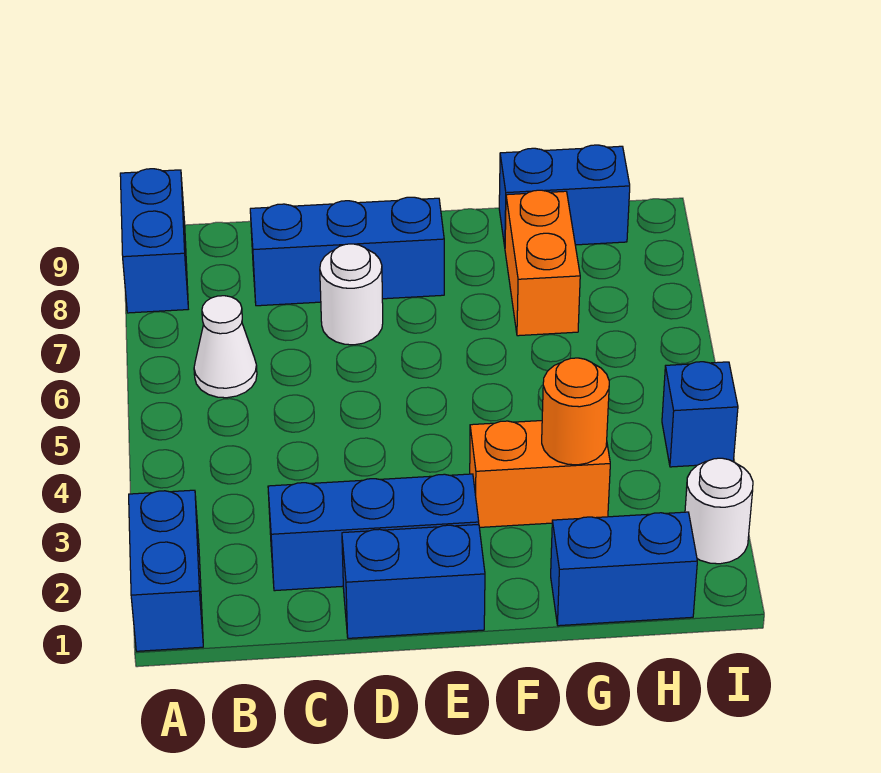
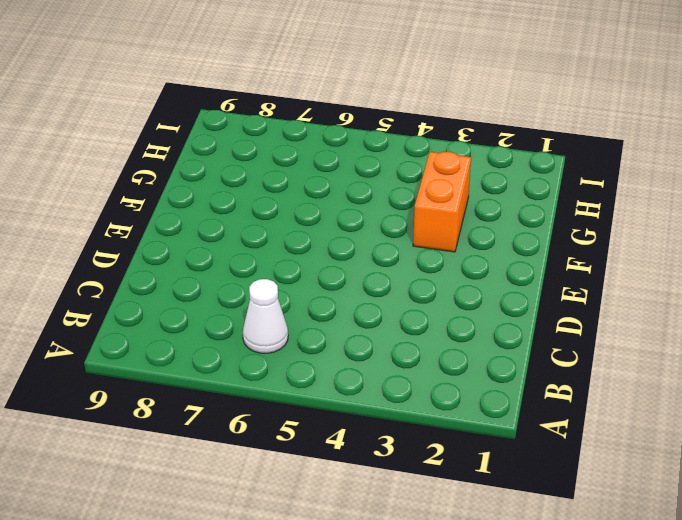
none -> blue 1x2 brick [129,490,203,651]
none -> blue 1x2 brick [120,169,188,313]
none -> blue 1x3 brick [268,474,479,591]

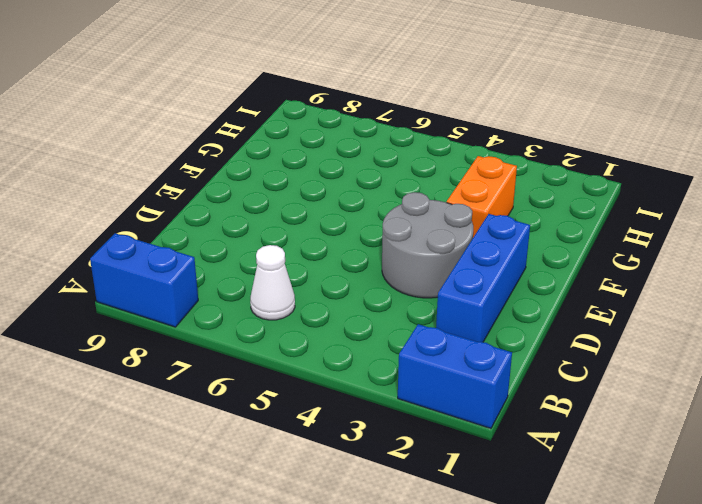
grey 2x2 round brick [382,192,473,298] -> none
none -> blue 1x3 brick [250,197,444,306]
none -> blue 1x2 brick [342,524,485,638]
none -> white 1x1 round brick [320,244,383,345]

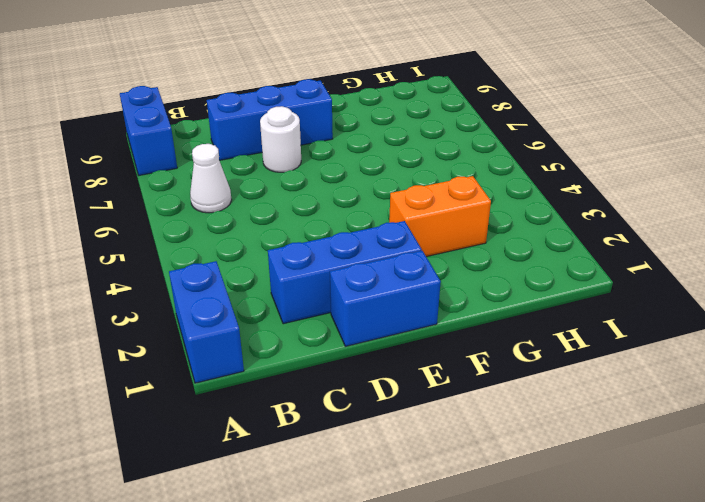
none -> blue 1x2 brick [551,512,697,626]
none -> orange 1x2 brick [505,190,580,336]
none -> blue 1x2 brick [499,145,630,246]

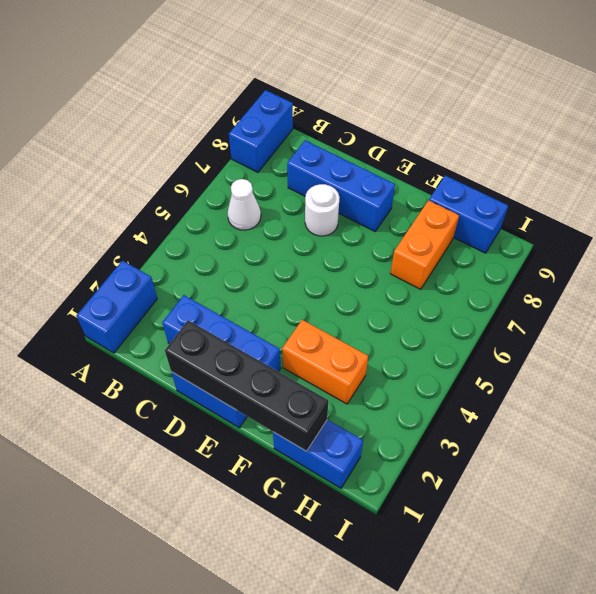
black 1x4 brick [165,320,328,451] -> none
none -> white 1x1 round brick [685,458,753,564]
none -> blue 1x1 brick [662,362,738,467]
none -> orange 1x1 round brick [542,358,609,465]

